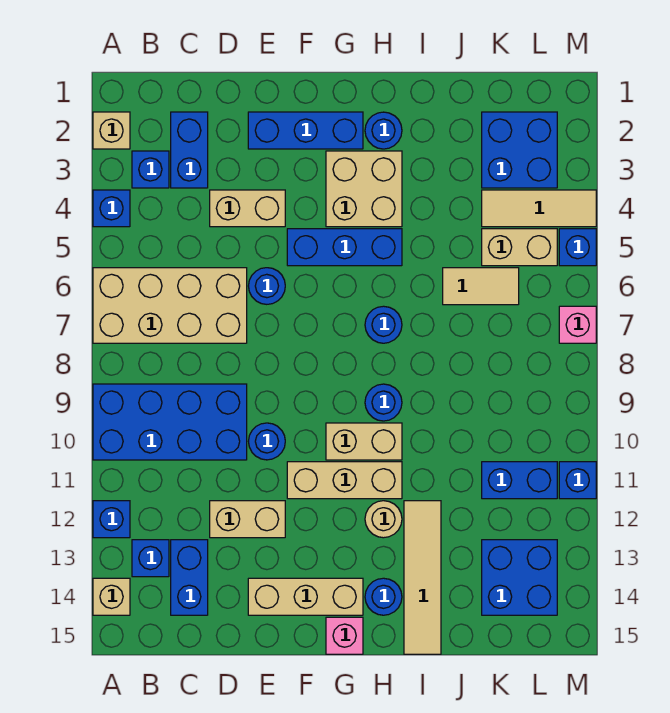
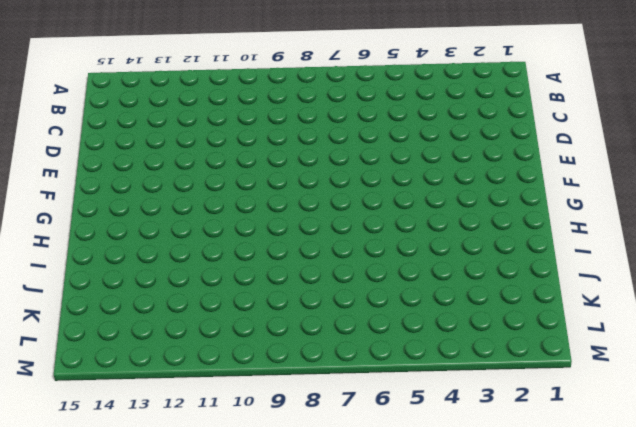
none -> tan 1x1 brick [93,112,130,149]
none -> blue 1x1 brick [93,190,130,227]
none -> tan 2x4 brick [93,268,247,343]
none -> blue 2x4 brick [93,384,247,460]

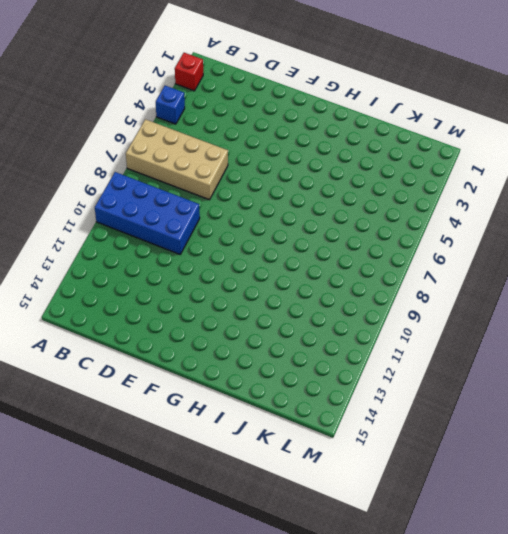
red 1x1 brick [175,53,203,91] -> tan 1x1 brick [93,112,130,149]
none -> blue 1x1 brick [93,501,130,538]
none -> tan 1x1 brick [93,578,130,615]
none -> blue 1x1 brick [132,151,169,188]
none -> blue 1x1 brick [132,540,169,577]

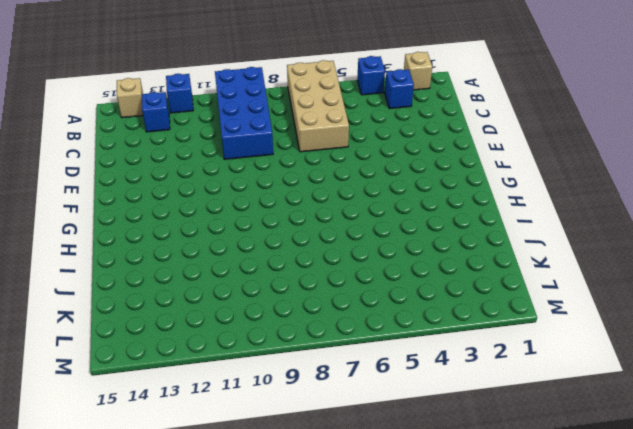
none -> blue 1x2 brick [171,112,208,188]
none -> blue 1x2 brick [171,540,208,615]
none -> tan 1x2 brick [210,190,285,227]
none -> tan 1x2 brick [210,501,285,538]

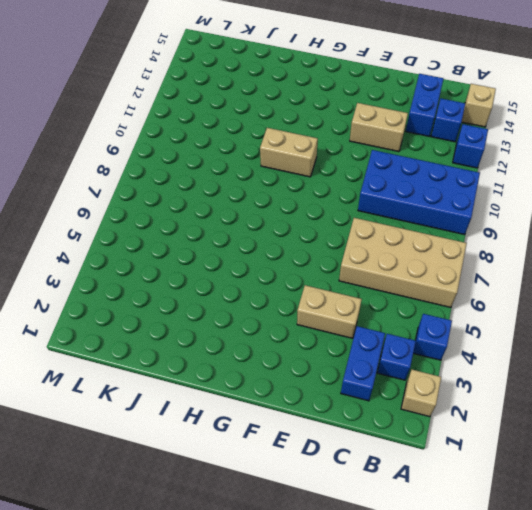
none -> blue 1x3 brick [248,112,363,149]
none -> blue 1x1 round brick [249,268,285,304]
none -> blue 1x1 round brick [248,423,285,460]
none -> tan 1x3 brick [248,578,363,615]

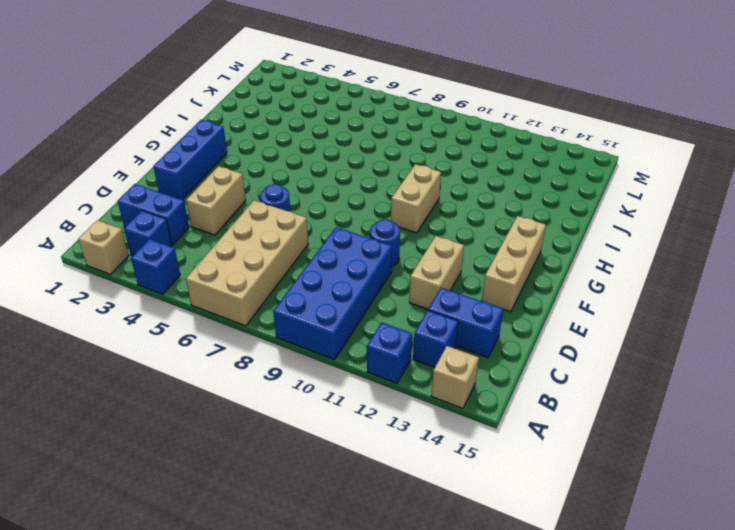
none -> blue 1x3 brick [287,229,402,266]
none -> tan 1x3 brick [287,462,402,499]
none -> tan 2x2 brick [326,151,402,227]
none -> pink 1x1 brick [326,617,363,654]

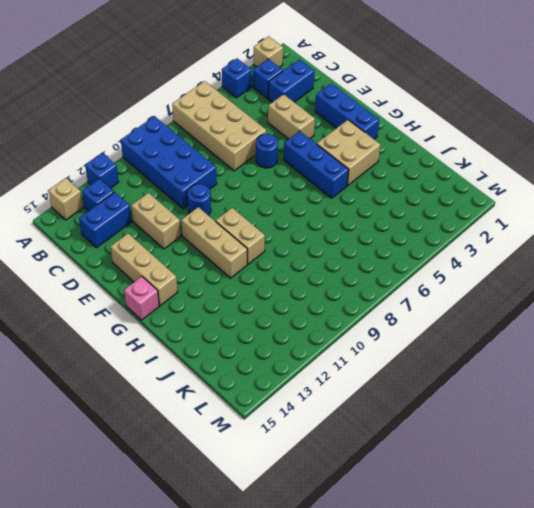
none -> blue 1x1 round brick [365,112,402,149]
none -> blue 1x1 round brick [365,306,402,343]
none -> blue 1x1 round brick [365,384,402,421]
none -> tan 1x1 round brick [365,501,402,538]

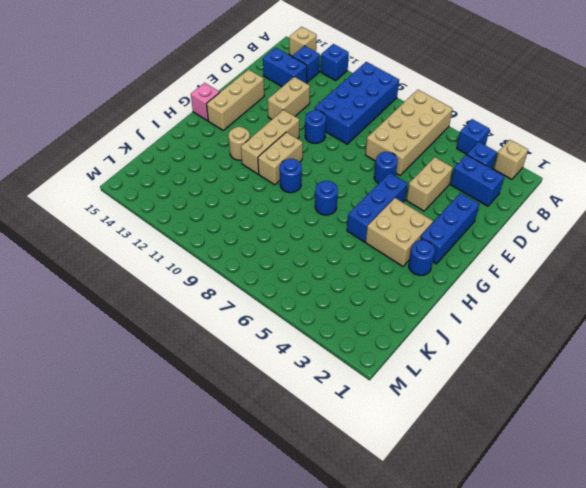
none -> blue 1x1 round brick [365,578,402,615]
none -> tan 1x4 tile [404,501,441,654]
none -> tan 1x2 tile [443,268,519,305]
none -> blue 2x2 brick [482,112,557,188]

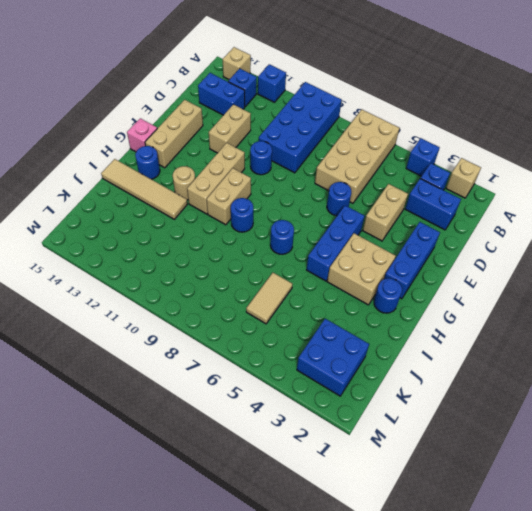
none -> tan 1x3 tile [482,190,596,227]
none -> tan 1x2 brick [482,229,557,266]
none -> blue 1x2 brick [482,462,557,499]
none -> blue 2x2 brick [482,540,557,615]

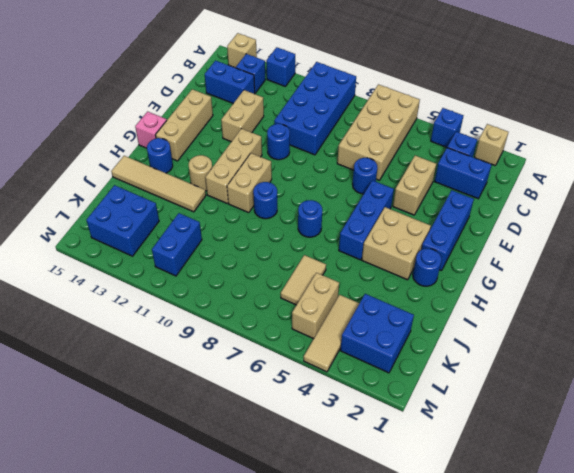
none -> blue 1x1 brick [559,229,596,266]
none -> pink 1x1 brick [559,306,596,343]
none -> blue 1x1 brick [559,462,596,499]

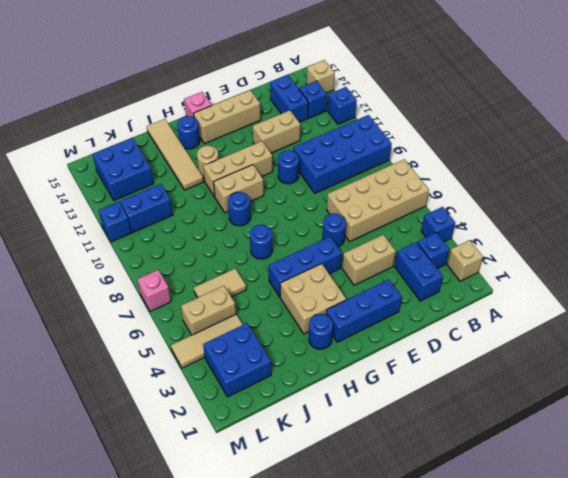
none -> blue 1x1 brick [559,229,596,266]

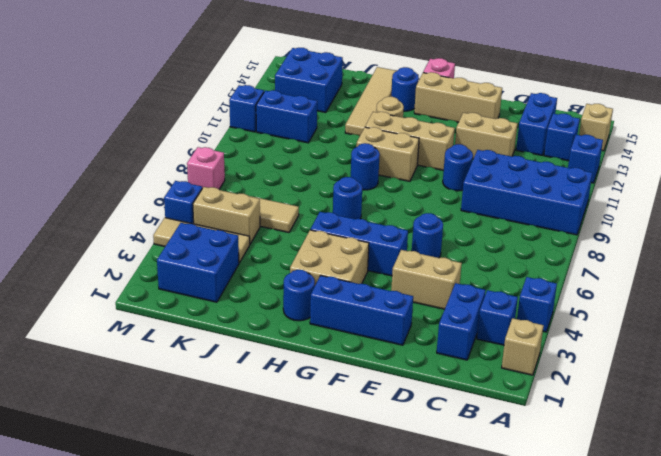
none -> tan 2x4 brick [93,268,247,343]

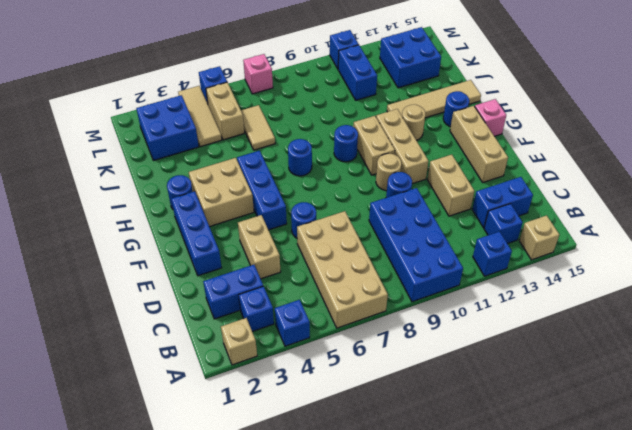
tan 1x1 round brick [376,154,401,191] -> none

